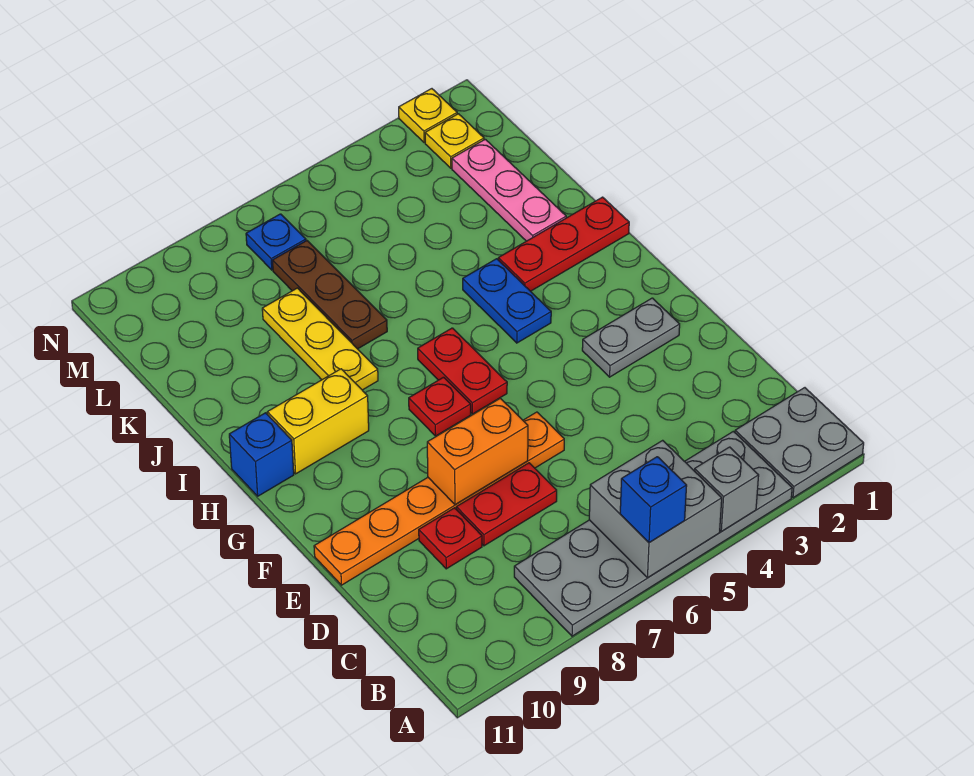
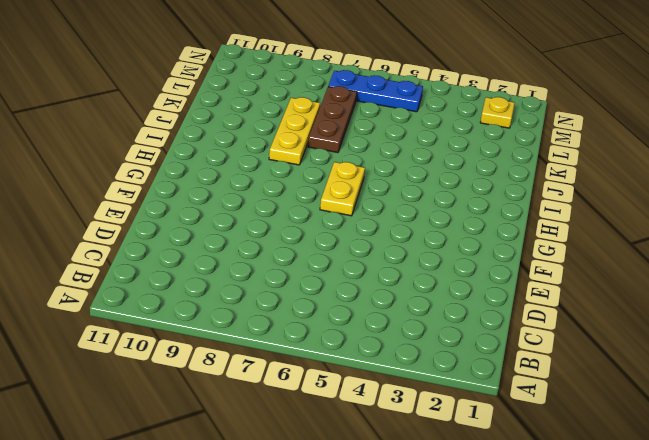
yellow 1x2 plate [320,162,365,216] -> red 1x2 plate [418,328,507,414]
blue 1x3 plate [328,70,423,112] -> blue 1x1 plate [246,214,306,270]
none -> grey 2x2 plate [735,388,864,498]
none -> grey 2x6 plate [514,431,792,636]
none -> red 1x2 plate [456,463,557,546]

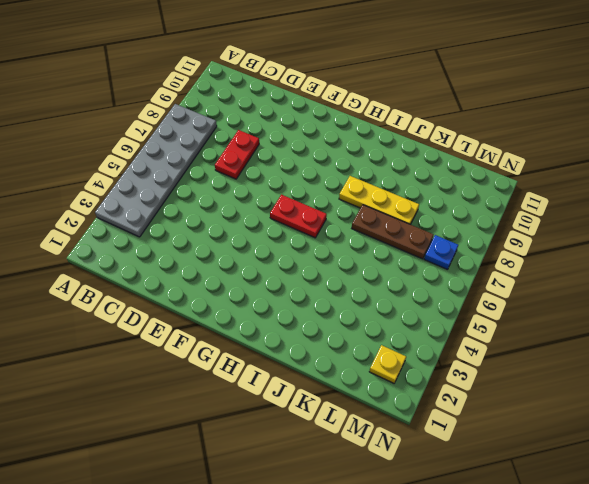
none -> grey 2x2 plate [735,388,864,498]
none -> red 1x1 plate [419,508,482,569]
none -> orange 1x6 plate [314,412,564,585]

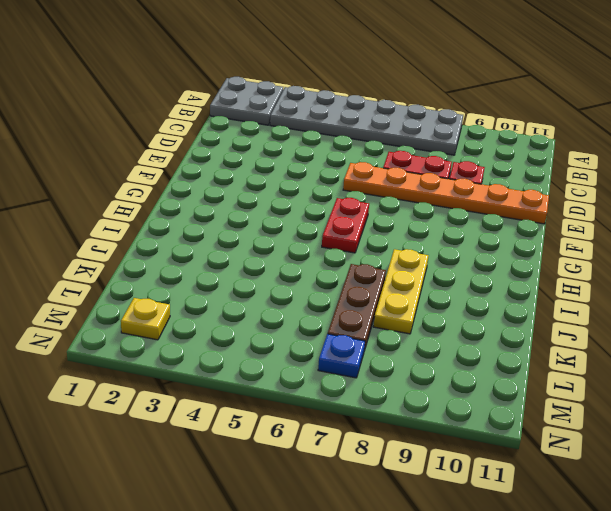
none -> grey 1x2 plate [582,298,680,377]
none -> red 1x1 plate [409,377,471,436]
none -> blue 1x2 plate [463,259,551,343]

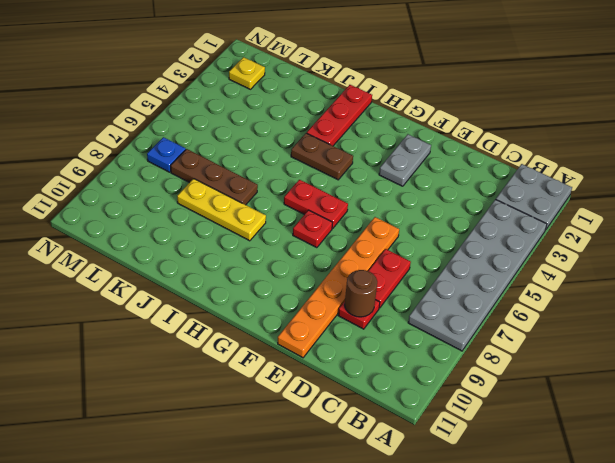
brown 1x1 round brick [345,270,377,317] -> none
brown 1x2 plate [291,133,353,180] -> blue 1x2 plate [463,259,551,343]
none -> yellow 1x2 brick [267,369,369,474]
none -> blue 1x1 brick [229,413,294,496]
none -> pink 1x3 plate [452,139,566,241]

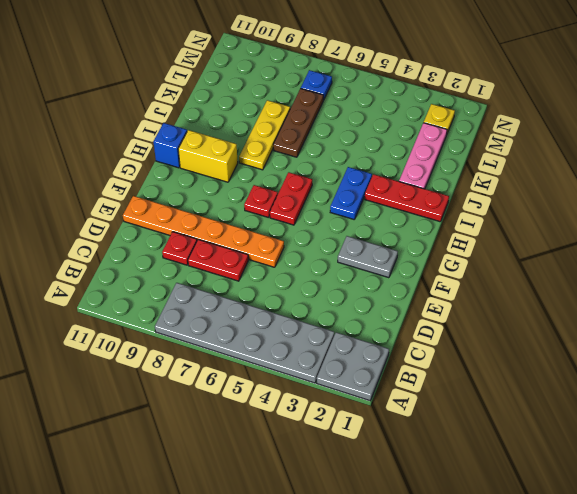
none -> yellow 1x1 plate [399,89,457,143]
none -> grey 1x1 brick [695,447,759,532]
none -> grey 2x2 brick [589,440,722,578]

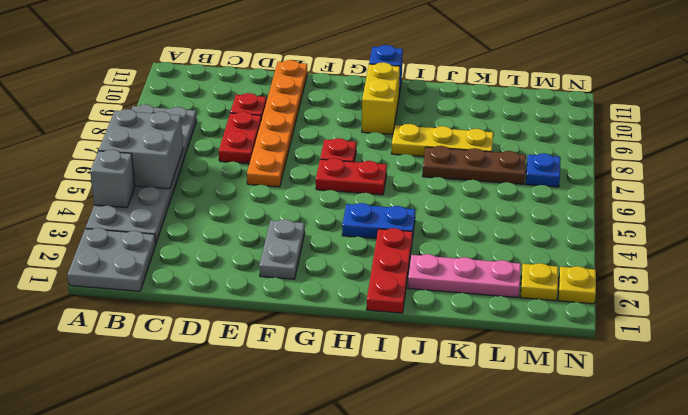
none -> orange 1x2 brick [427,398,528,505]
none -> blue 1x1 brick [620,457,687,543]

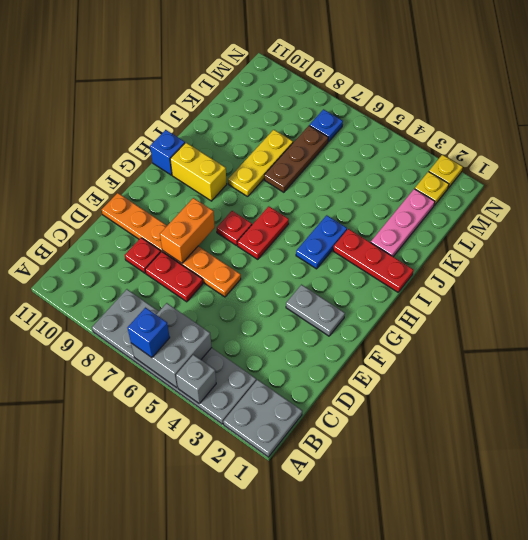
orange 1x2 brick [160,198,215,263] -> orange 1x2 brick turned to [427,398,528,505]

